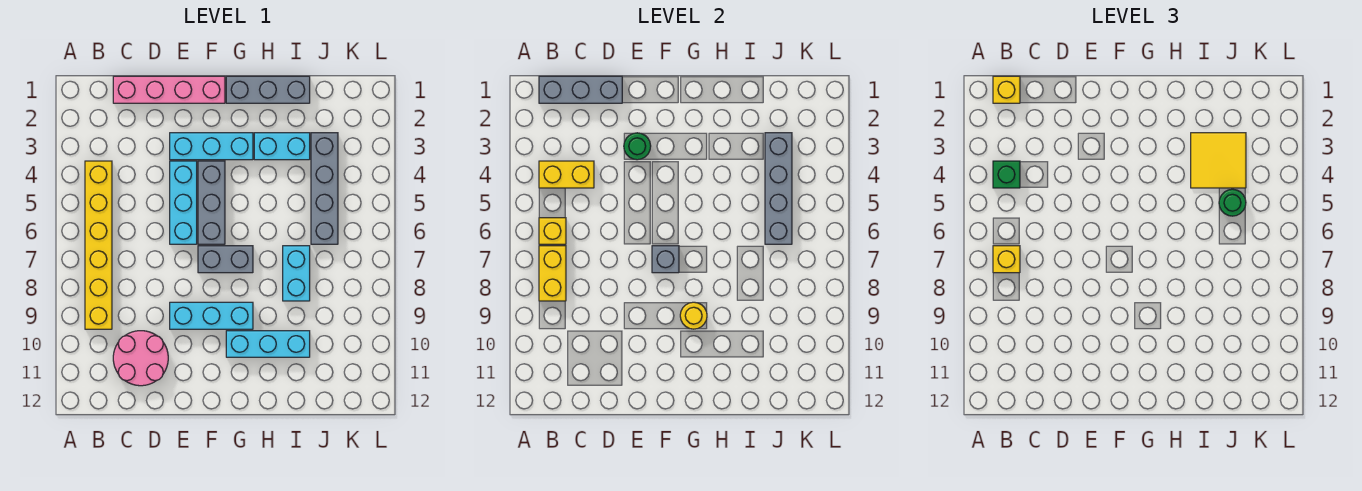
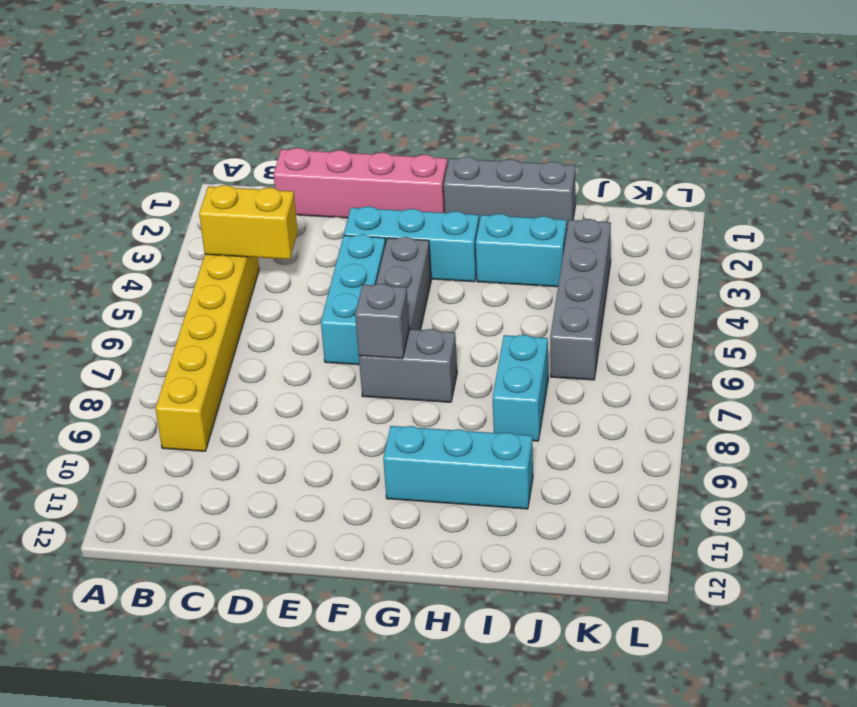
none -> pink 2x2 round brick [113,331,168,386]
none -> cyan 1x3 brick [170,302,253,329]
none -> grey 1x3 brick [539,76,622,103]

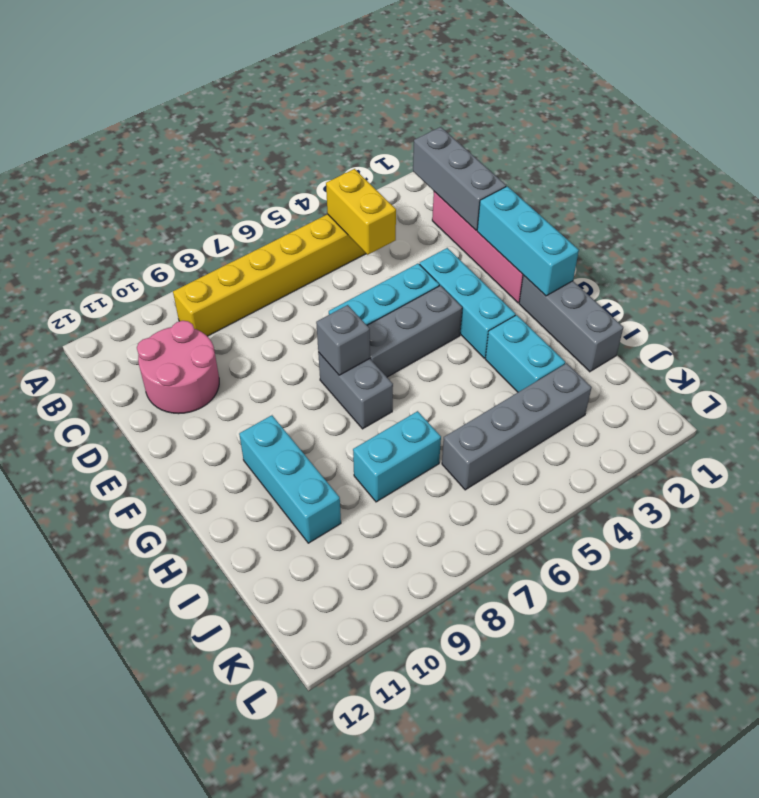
cyan 1x3 brick [477,186,579,296] -> cyan 1x3 brick moved to [170,302,253,329]
none -> yellow 1x1 brick [539,218,566,244]
none -> yellow 1x2 brick [539,246,566,301]
none -> green 1x1 round brick [624,133,651,160]

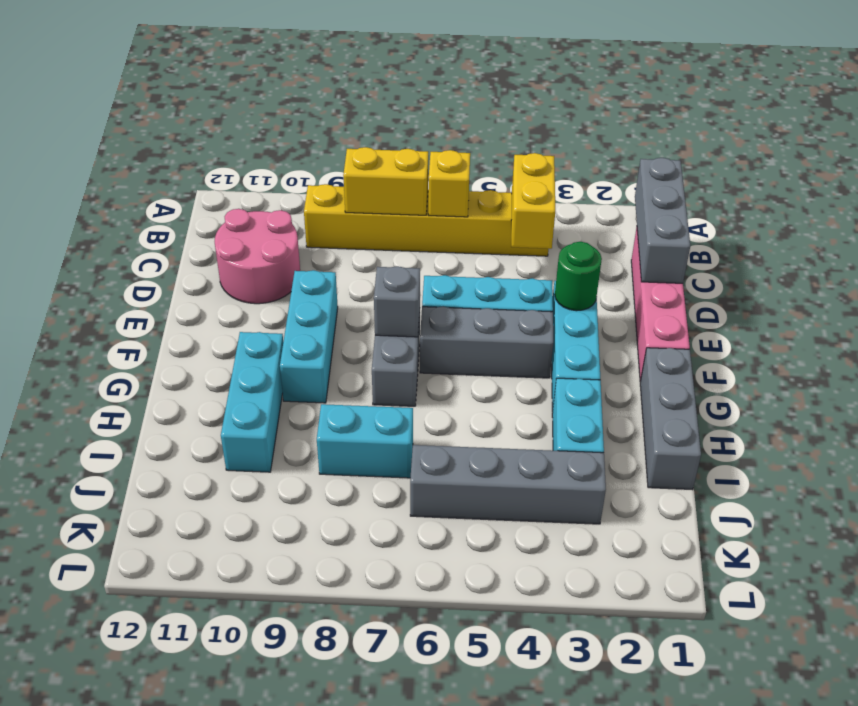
none -> yellow 1x1 round brick [680,302,707,329]
none -> grey 1x4 brick [765,133,792,244]
none -> yellow 1x1 brick [993,76,1020,103]

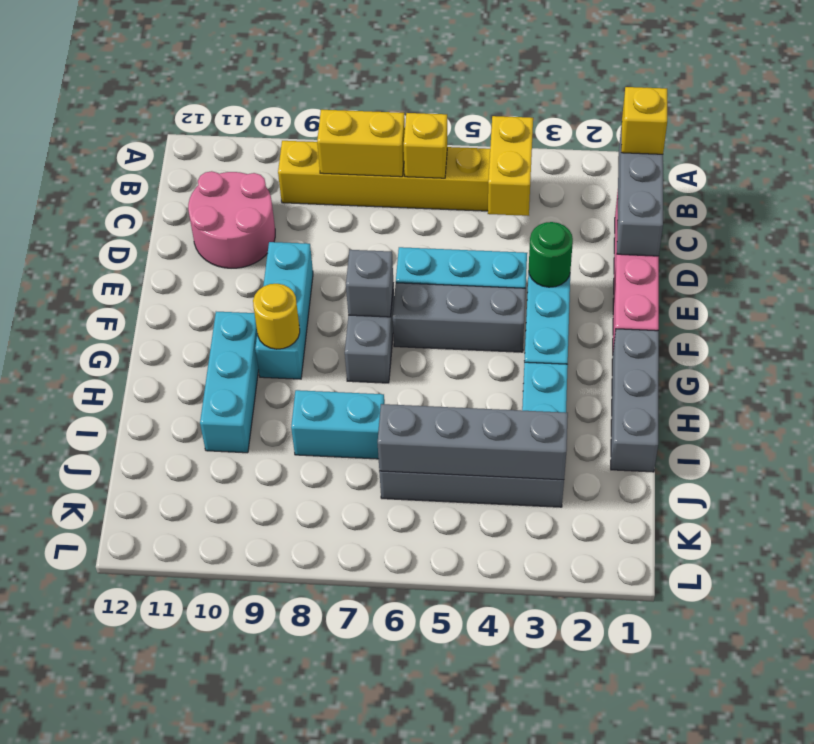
none -> green 1x1 brick [993,161,1020,188]
none -> yellow 1x1 brick [993,246,1020,273]
none -> yellow 2x2 tile [1191,133,1246,188]

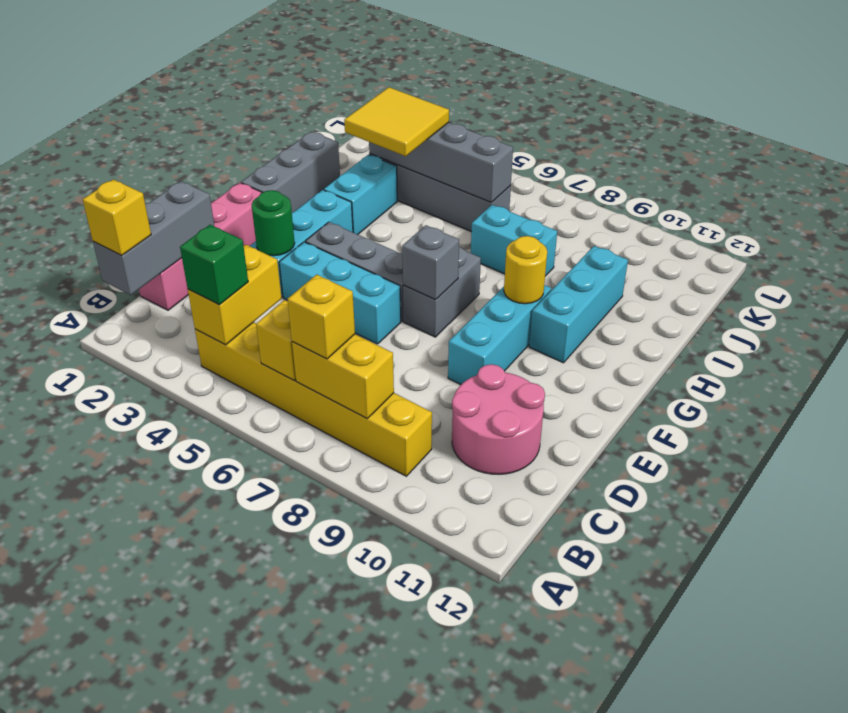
none -> green 1x1 round brick [1219,189,1246,216]

